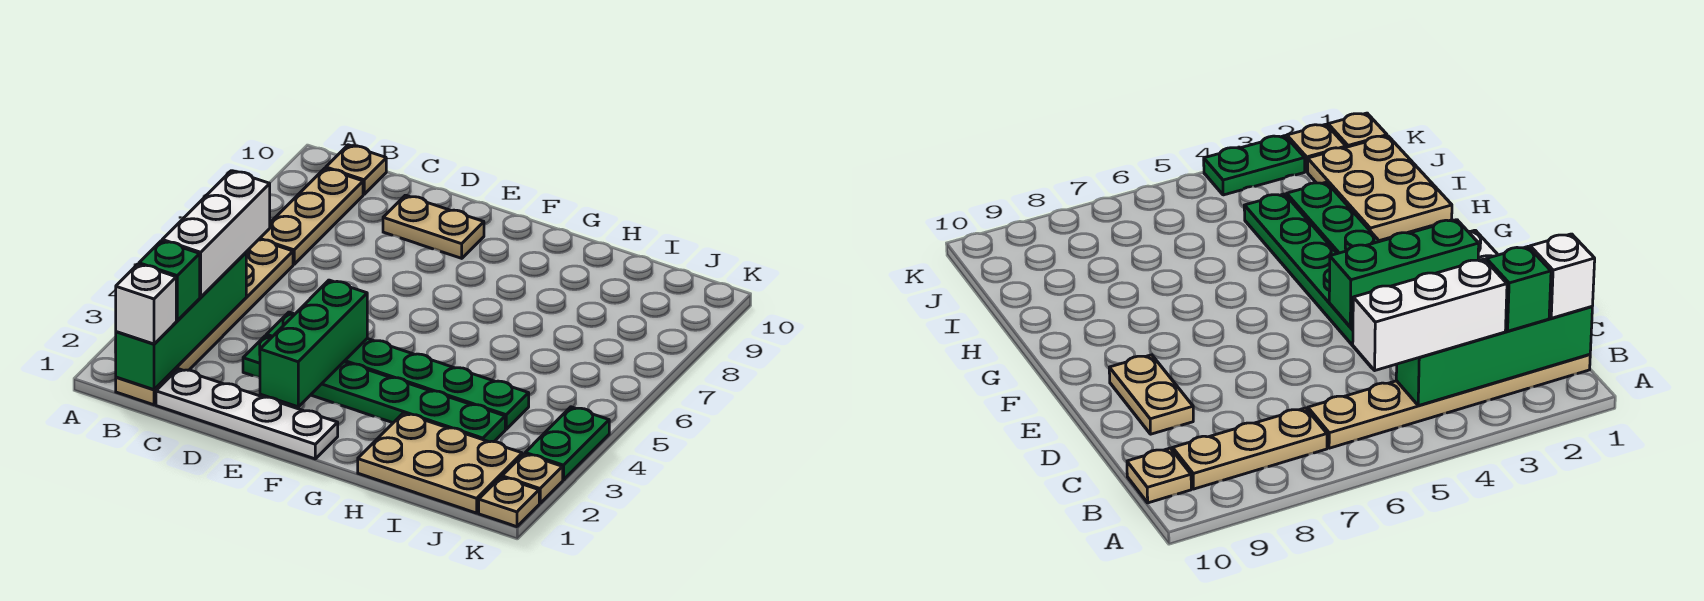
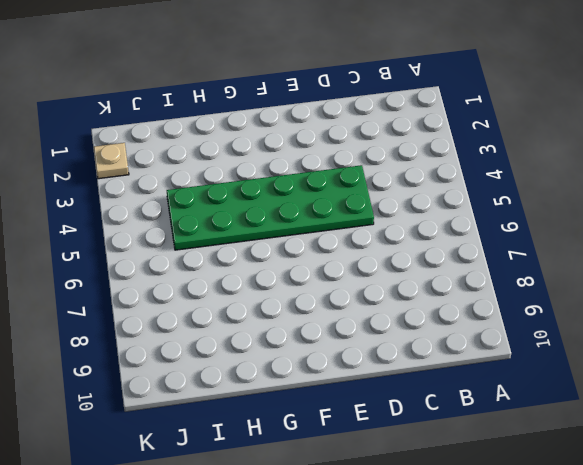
green 2x6 plate [167,165,374,250] -> green 1x6 plate [266,312,529,429]
none -> tan 1x6 plate [116,240,293,405]
none -> tan 1x3 plate [259,168,363,265]
none -> tan 1x1 plate [326,145,386,194]

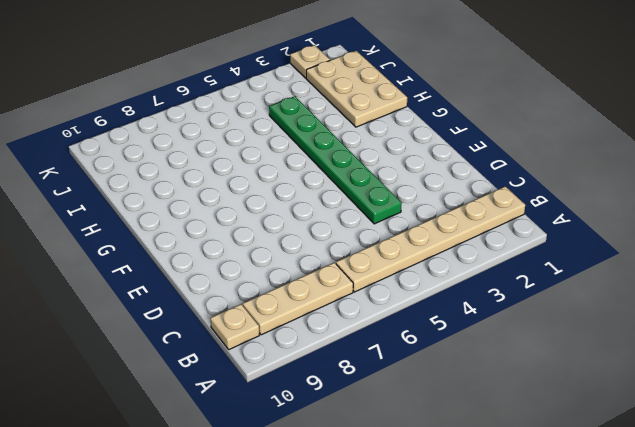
none -> white 1x4 plate [156,369,338,459]
none -> green 1x6 plate [243,336,505,442]
none -> tan 1x2 plate [383,195,484,258]

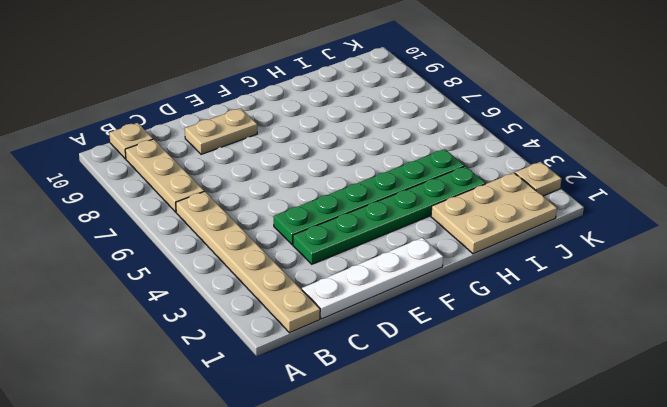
none -> tan 1x1 plate [479,477,539,527]
none -> green 1x2 plate [525,407,609,480]
none -> green 1x4 brick [115,253,246,390]

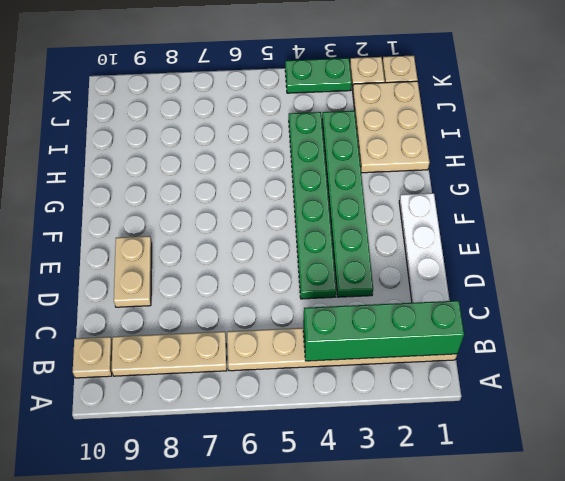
none -> green 1x3 brick [260,280,367,407]
none -> white 1x1 brick [116,264,176,344]
none -> green 1x1 brick [139,241,200,321]

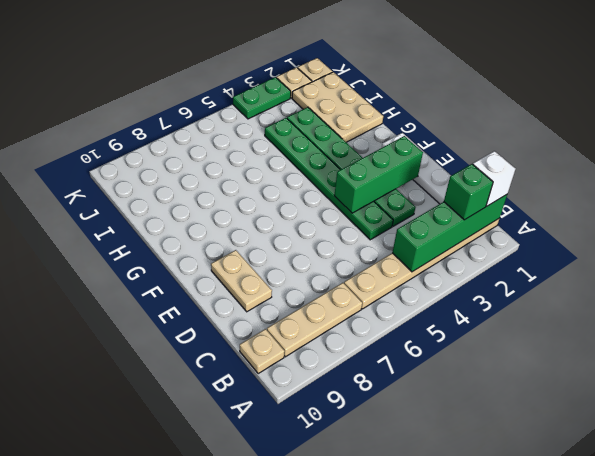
none -> white 1x3 brick [162,171,270,297]

